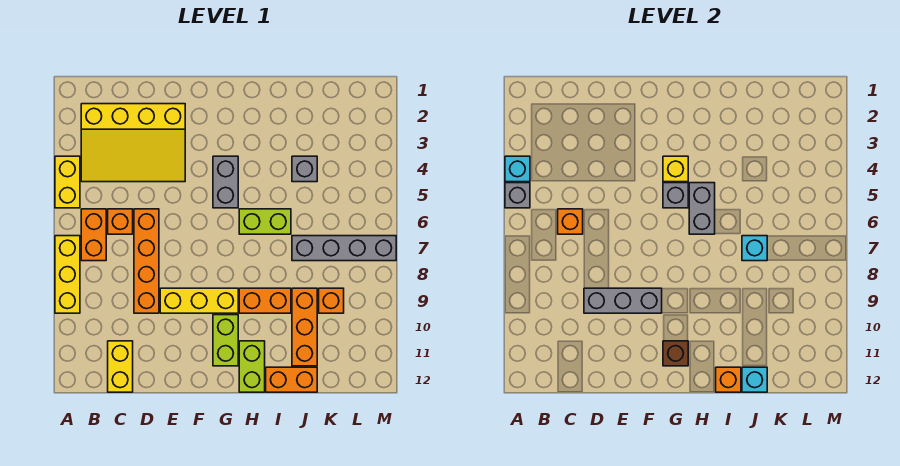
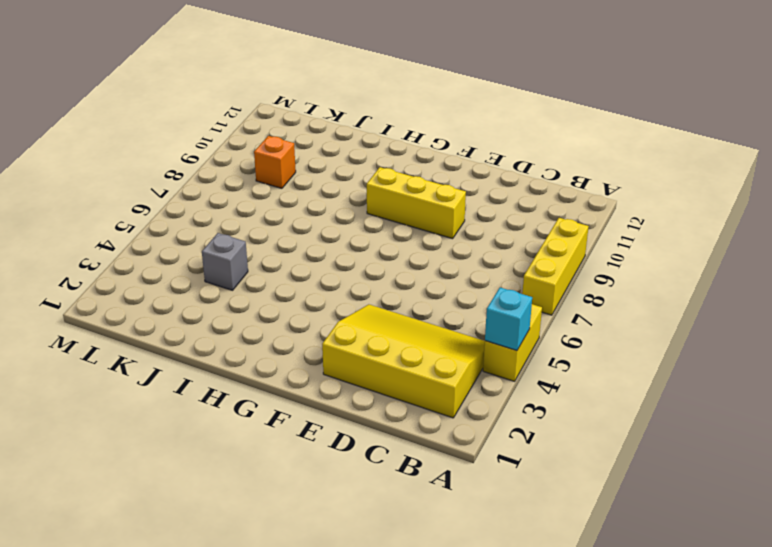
none -> orange 1x2 brick [81,209,106,261]
none -> orange 1x1 brick [108,209,133,234]
none -> yellow 1x2 brick [108,341,133,392]

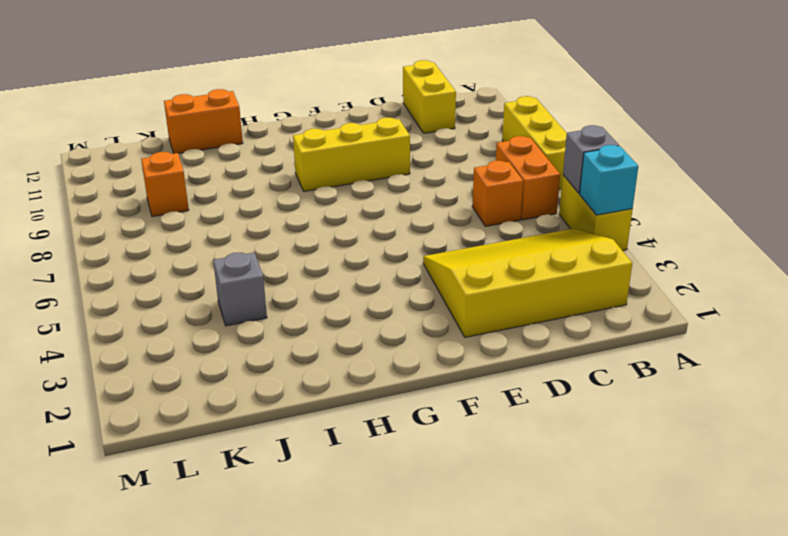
none -> orange 1x4 brick [134,209,159,313]
none -> grey 1x2 brick [213,156,238,208]
none -> lime 1x2 brick [213,315,238,366]

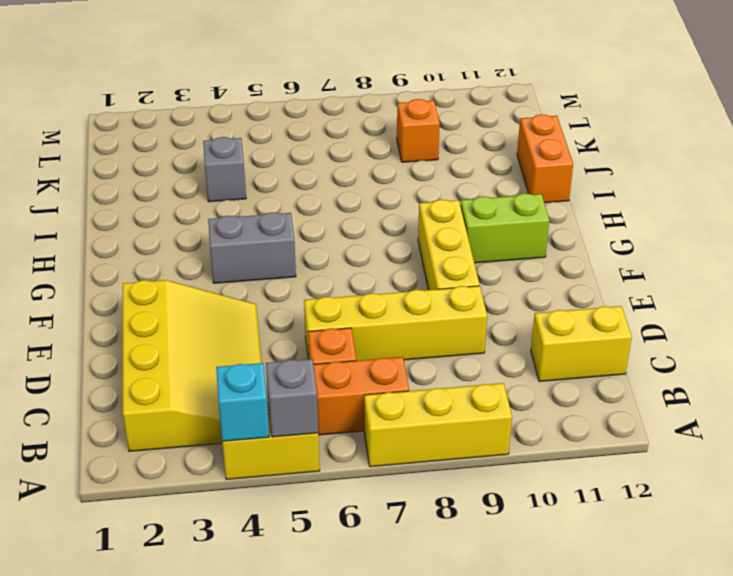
yellow 1x4 brick [304,286,487,361] -> orange 1x4 brick [134,209,159,313]
none -> lime 1x2 brick [239,209,291,234]
none -> orange 1x2 brick [239,288,291,313]
none -> lime 1x2 brick [239,341,265,392]

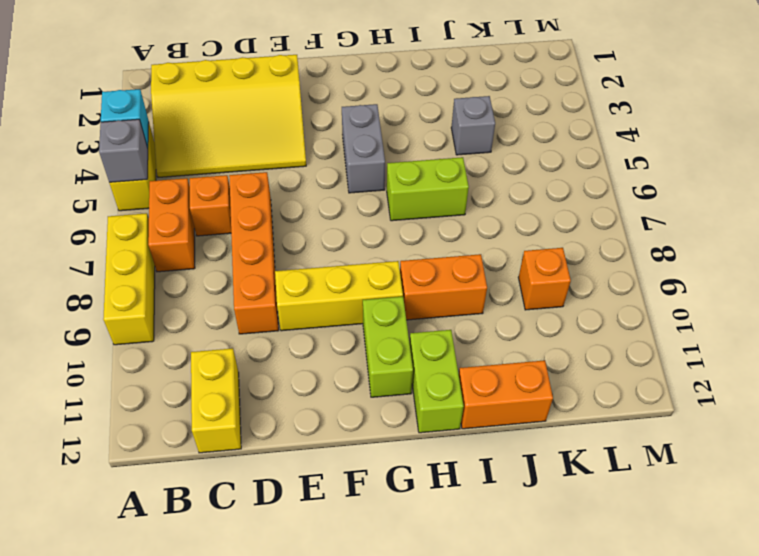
none -> grey 1x4 brick [292,236,396,261]
none -> orange 1x3 brick [292,288,317,366]
none -> orange 1x1 brick [558,209,583,234]

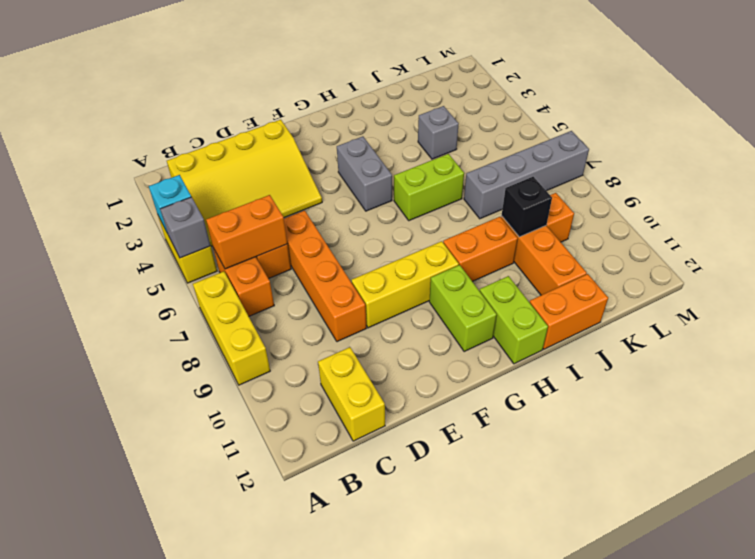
orange 1x2 brick [206,195,287,269] -> orange 1x1 brick [558,209,583,234]
black 1x1 brick [502,177,552,237] -> none
none -> grey 1x3 brick [584,288,662,313]
none -> yellow 1x1 brick [663,156,688,182]
none -> grey 1x1 brick [663,183,688,208]

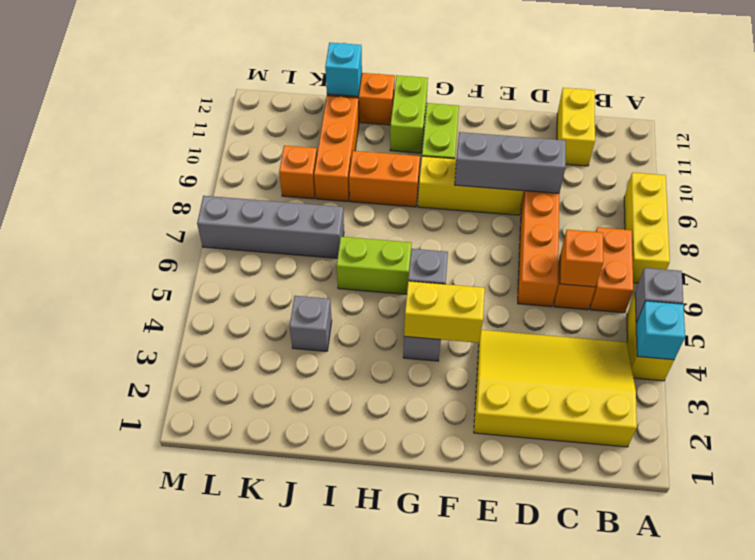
yellow 1x2 brick [404,281,485,343] -> yellow 1x1 brick [663,156,688,182]
none -> brown 1x1 brick [663,341,688,366]
none -> grey 1x2 brick [689,183,715,234]
none -> orange 1x1 brick [716,367,741,392]

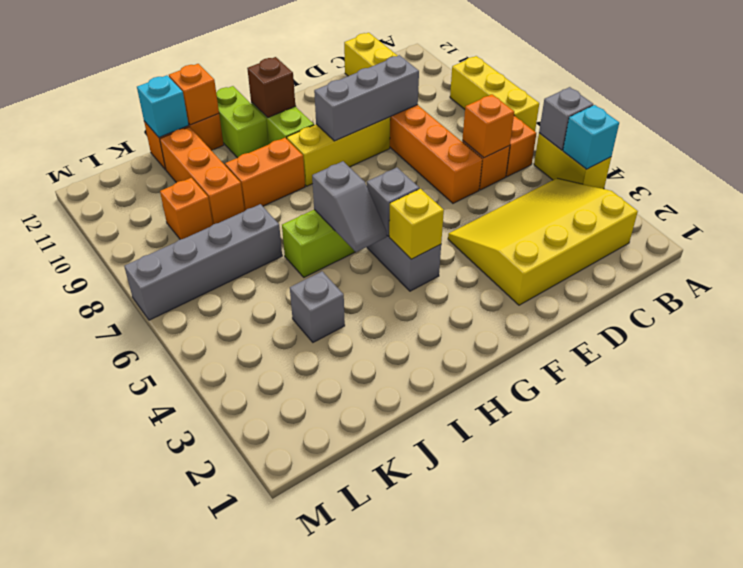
grey 1x2 slope [312,161,387,252] -> grey 1x2 brick [689,183,715,234]
none -> cyan 1x1 brick [742,236,767,261]

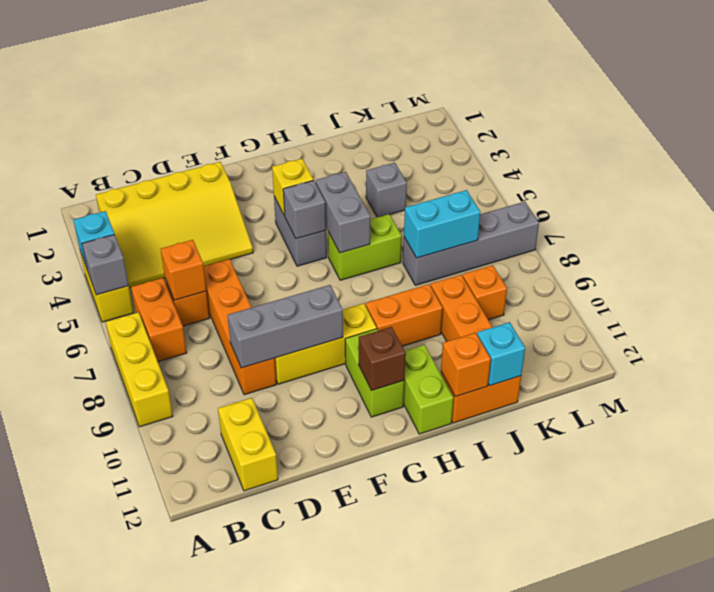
cyan 1x2 brick [404,190,480,258] -> cyan 1x1 brick [742,236,767,261]

